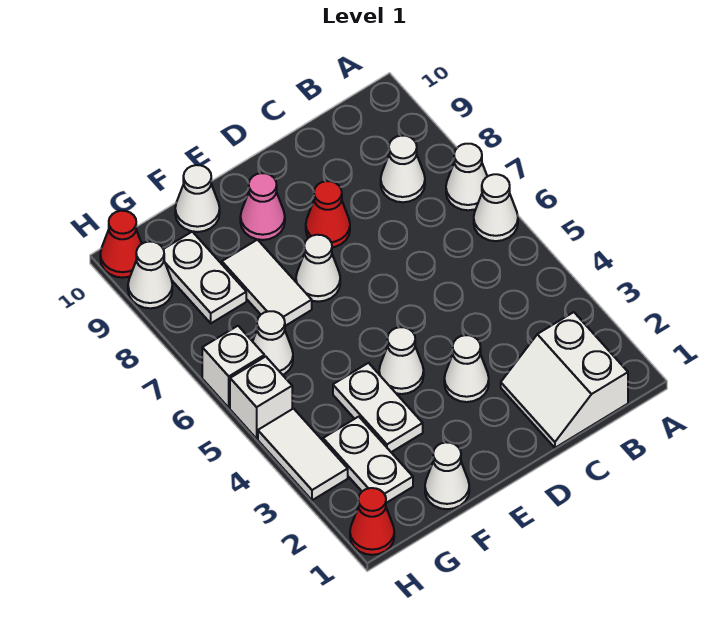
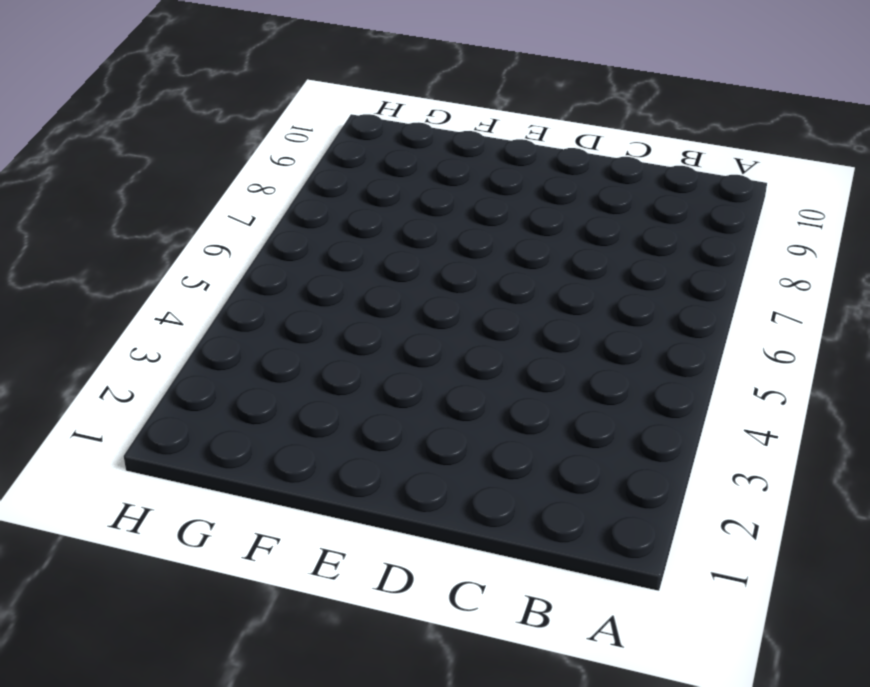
none -> white 1x1 cone [474,174,518,241]
none -> white 1x1 cone [446,144,487,210]
none -> white 2x2 slope [501,312,628,448]

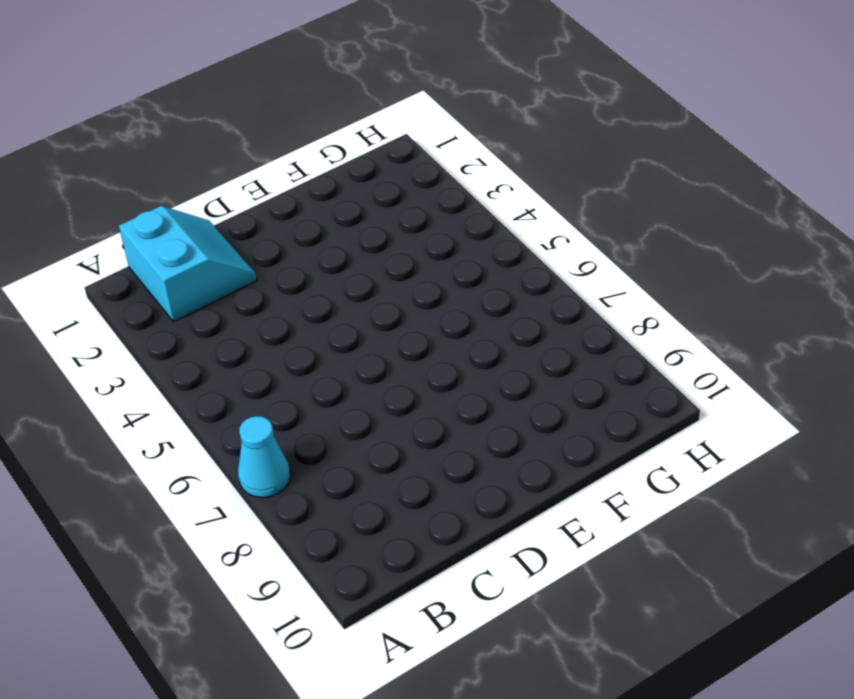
cyan 1x1 cone [238,416,290,498] -> white 1x1 cone [446,144,487,210]
cyan 2x2 slope [119,206,257,322] -> white 2x2 slope [501,312,628,448]
none -> white 1x1 cone [474,174,518,241]
none -> white 1x1 cone [381,136,425,202]
none -> white 1x1 cone [444,335,489,402]

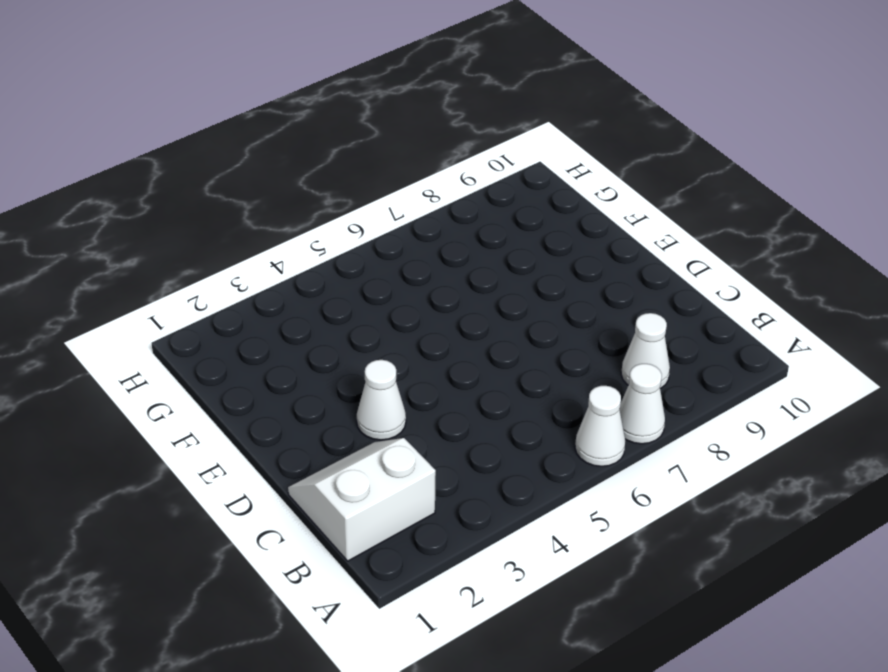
none -> red 1x1 cone [306,181,350,247]
none -> white 1x1 cone [379,327,424,394]
none -> white 1x1 cone [296,235,340,302]

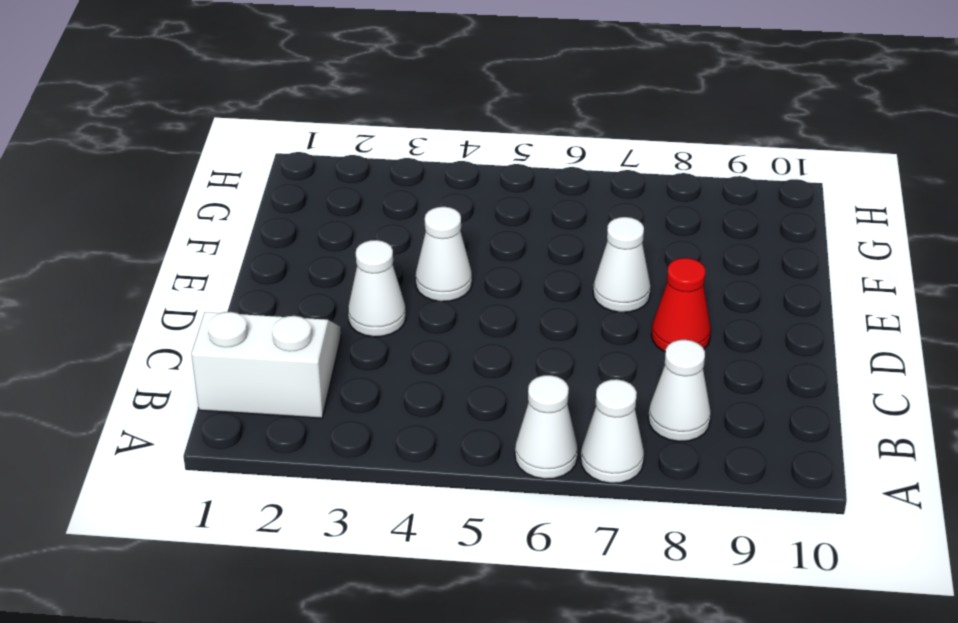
none -> pink 1x1 cone [240,173,285,240]
none -> white 1x1 cone [425,442,469,509]
none -> white 1x2 plate [333,363,423,452]

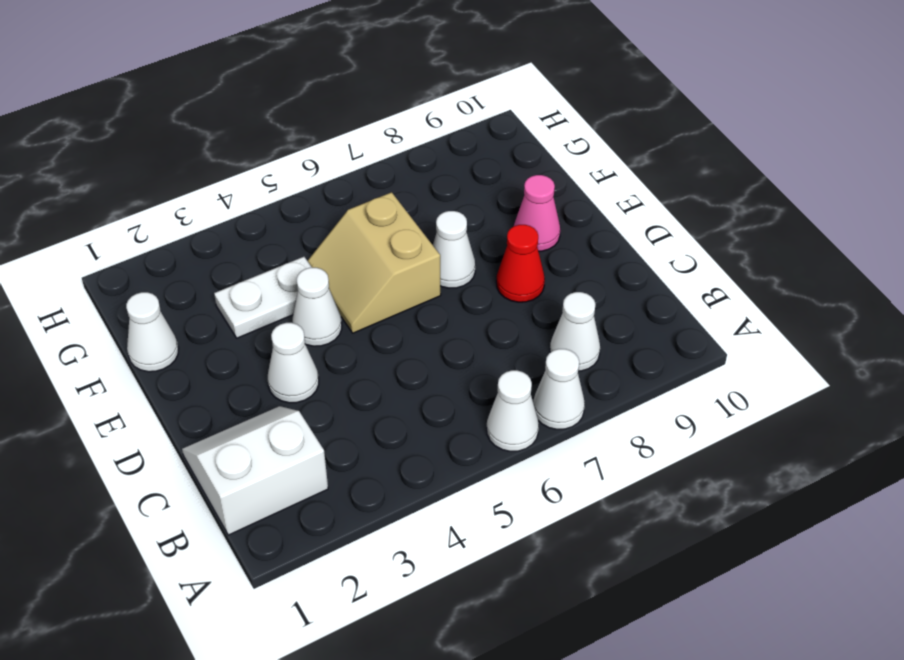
tan 2x2 slope [308,192,441,333] -> none
none -> white 1x2 tile [222,240,312,326]
none -> white 1x1 cone [175,165,220,232]
none -> white 1x2 plate [323,417,413,503]

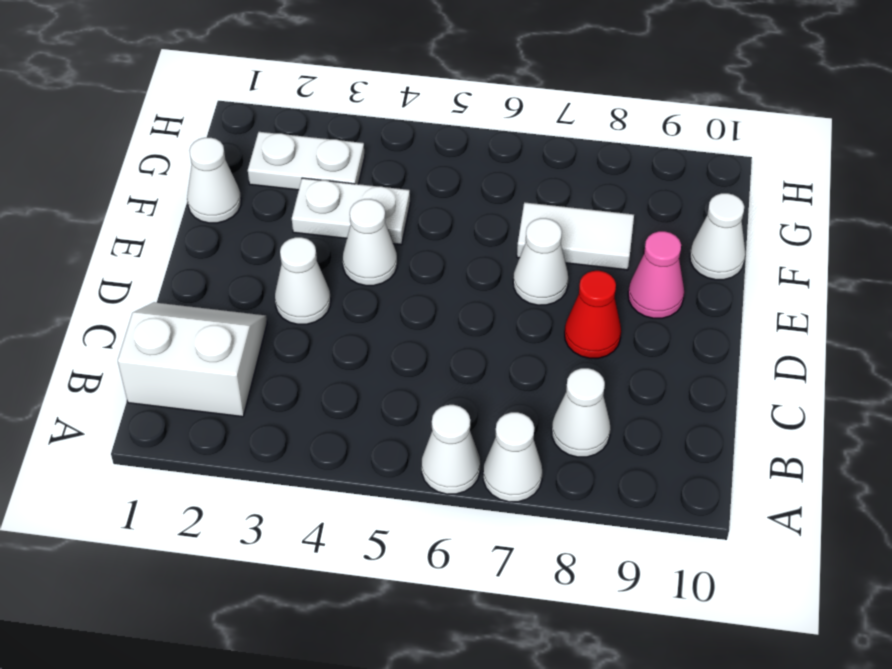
none -> white 1x1 cone [253,311,293,375]
none -> white 1x2 plate [164,232,246,323]
none -> red 1x1 cone [350,488,394,555]

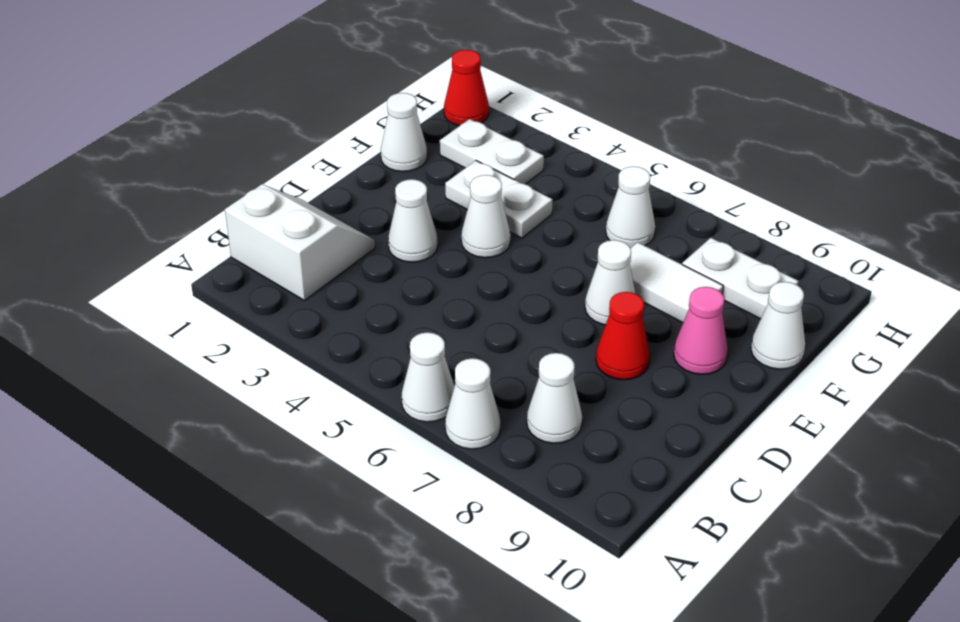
none -> white 1x2 tile [258,409,348,500]
none -> white 1x1 brick [230,357,292,439]
none -> white 1x1 brick [202,326,264,408]

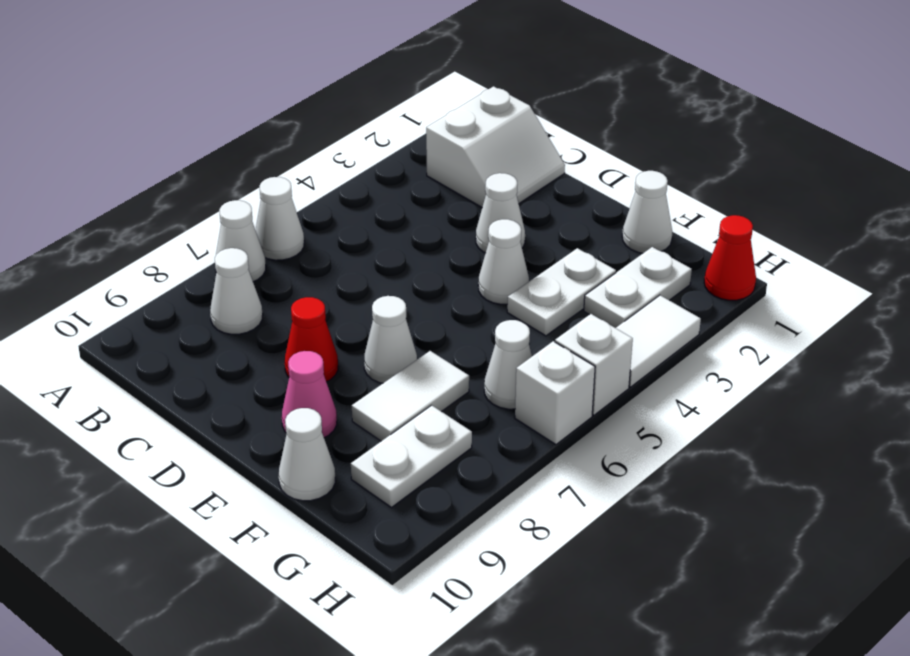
none -> white 1x1 cone [128,242,172,308]
none -> red 1x1 cone [100,211,142,278]

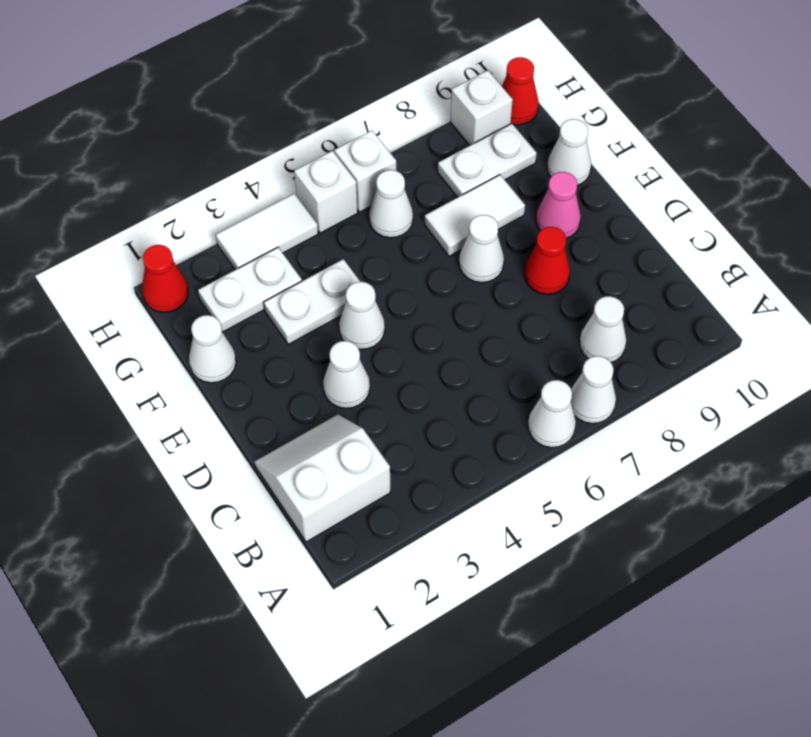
white 1x1 brick [451,70,513,145] -> white 1x1 cone [128,242,172,308]

